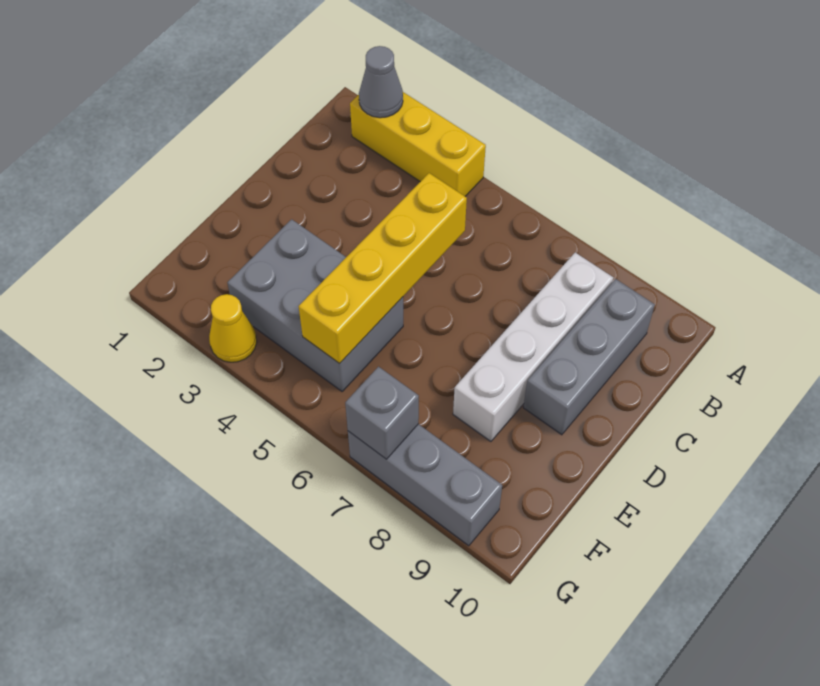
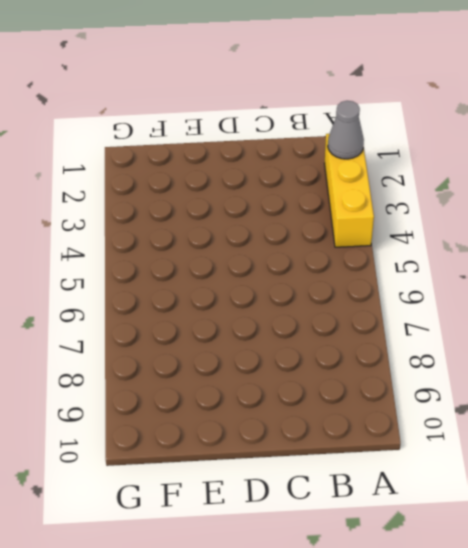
none -> white 1x4 brick [453,253,613,441]
none -> grey 1x3 brick [523,279,655,435]

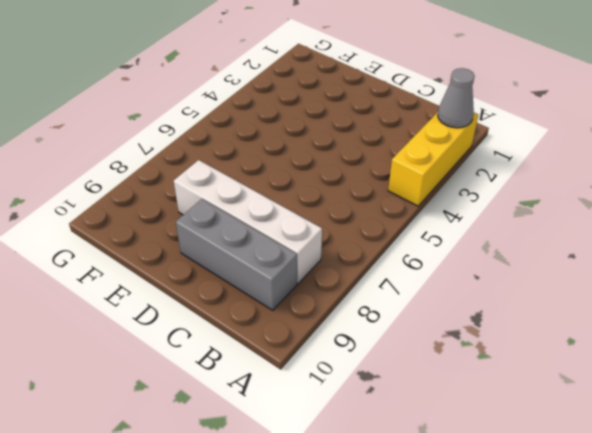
none -> grey 2x3 brick [227,219,403,391]
none -> yellow 1x1 cone [209,294,257,362]

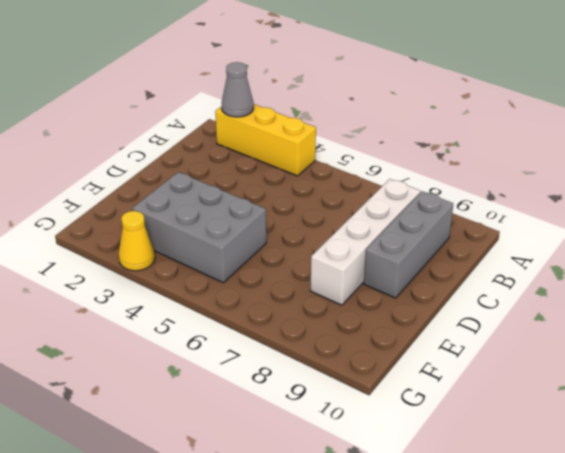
none -> grey 1x3 brick [348,424,502,546]
none -> yellow 1x4 brick [299,173,467,364]

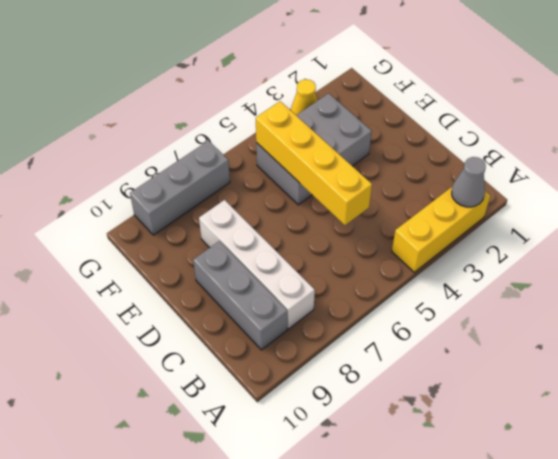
none -> grey 1x1 brick [345,367,419,459]

